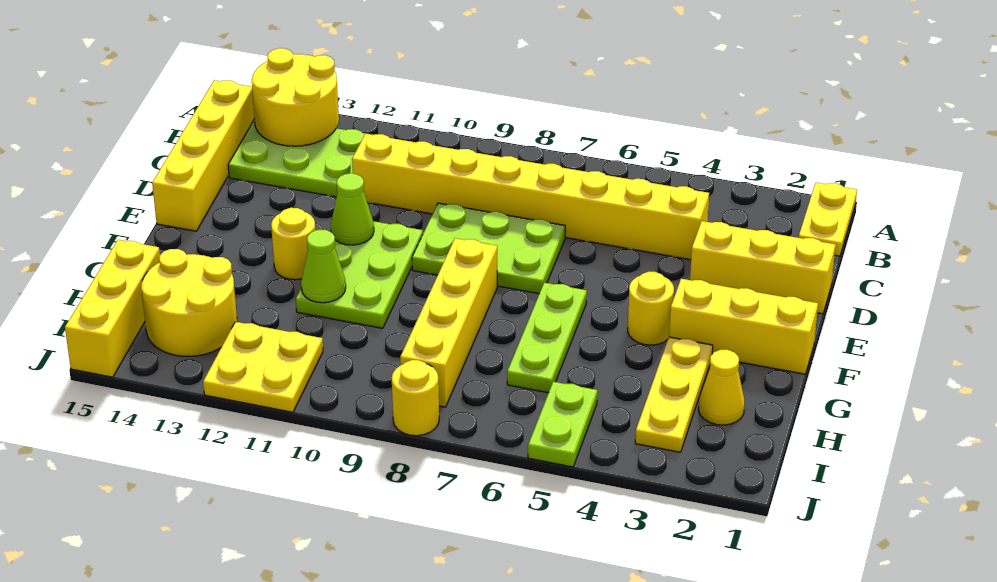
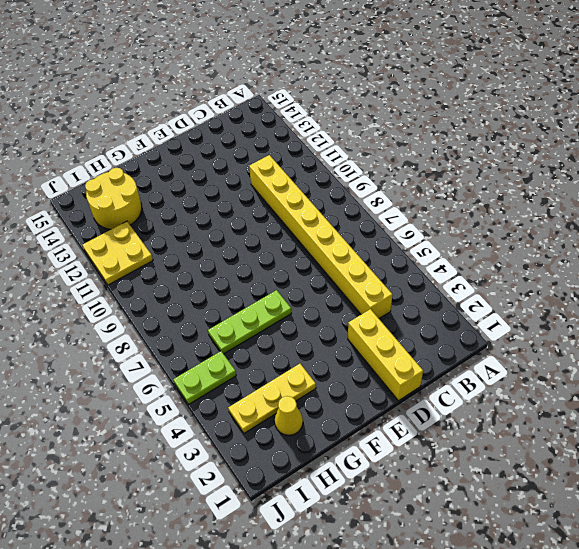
none -> yellow 1x2 plate [799,182,857,256]
none -> lime 2x3 plate [228,119,372,197]
none -> yellow 1x4 brick [152,80,255,231]

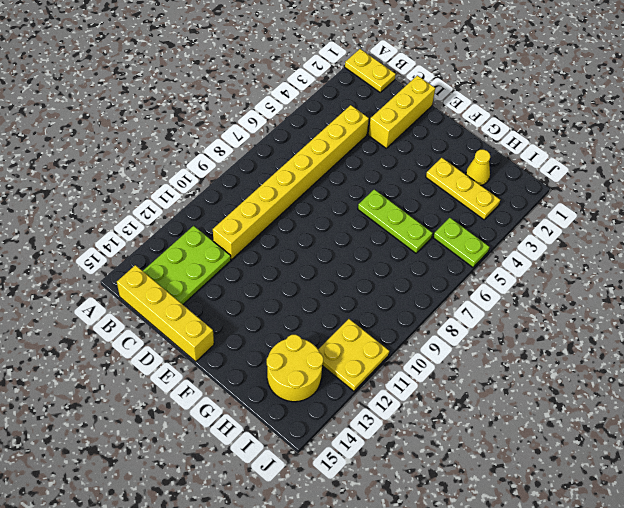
none -> lime 2x3 plate [412,203,565,294]
none -> lime 2x3 plate [296,221,423,328]
none -> yellow 1x3 brick [669,279,818,374]

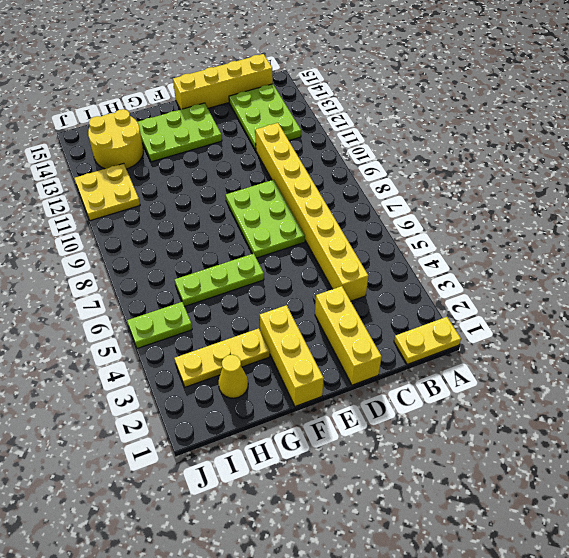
lime 2x3 plate [138,103,222,162] -> lime 2x3 plate moved to [296,221,423,328]
none -> yellow 1x1 round brick [628,272,674,345]
none -> yellow 1x4 brick [400,238,497,407]
none -> yellow 1x1 round brick [271,208,315,280]

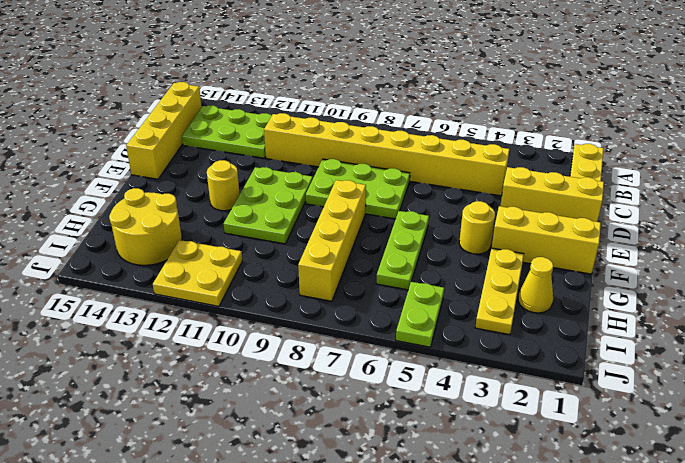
none -> yellow 1x3 brick [65,240,160,377]
none -> yellow 1x1 round brick [392,360,439,436]
none -> yellow 2x2 round brick [252,48,339,146]

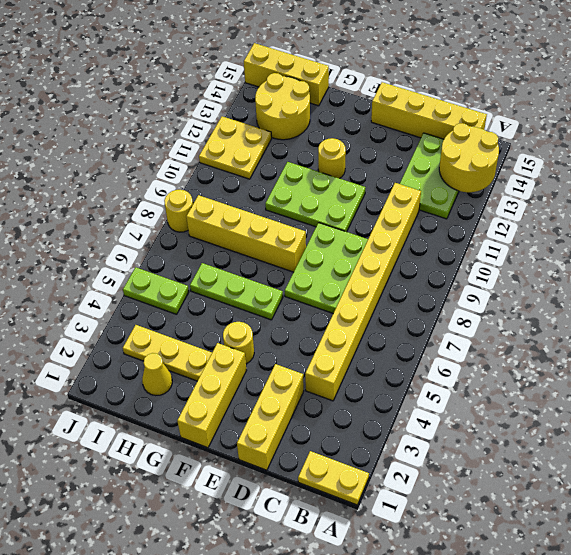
none -> lime 1x1 cone [331,174,374,245]
none -> lime 1x1 cone [301,230,346,303]

